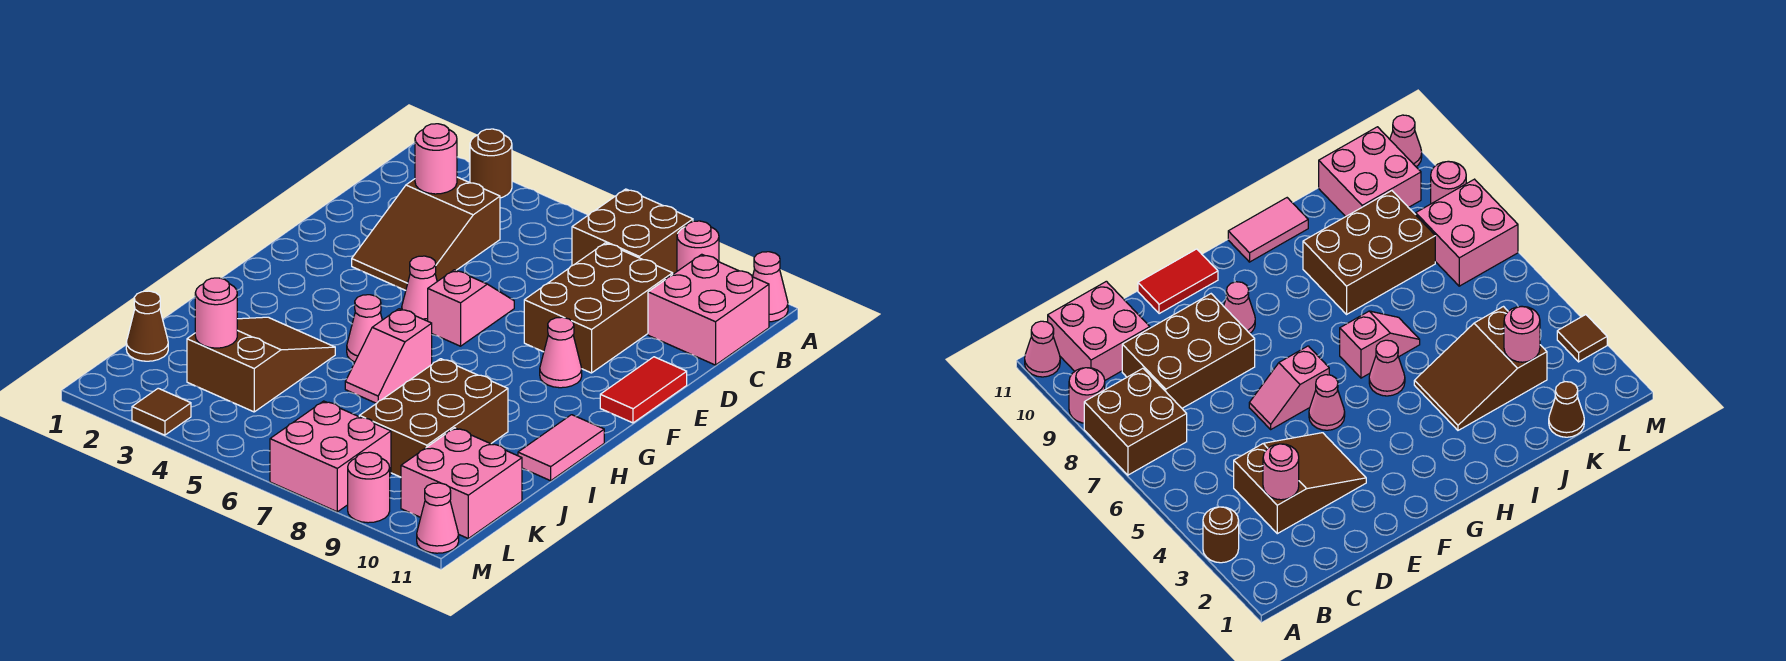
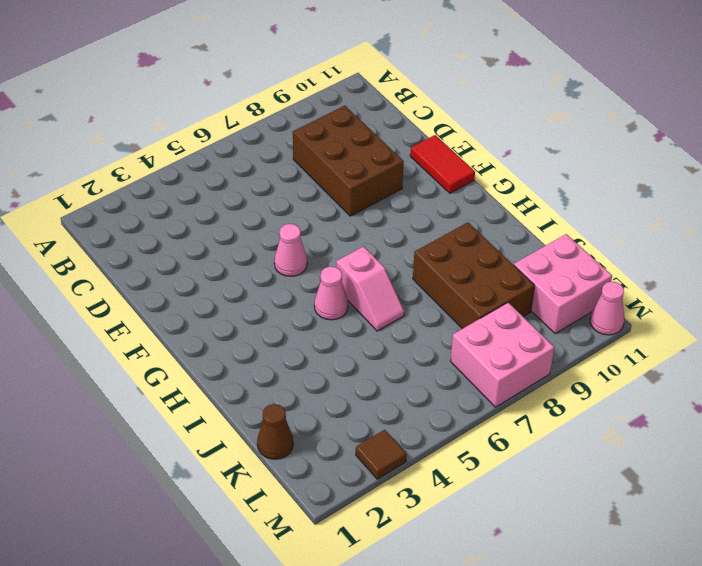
none -> brown 1x1 round brick [470,129,512,198]
none -> brown 2x2 brick [572,189,693,274]
none -> pink 1x1 round brick [677,221,719,271]

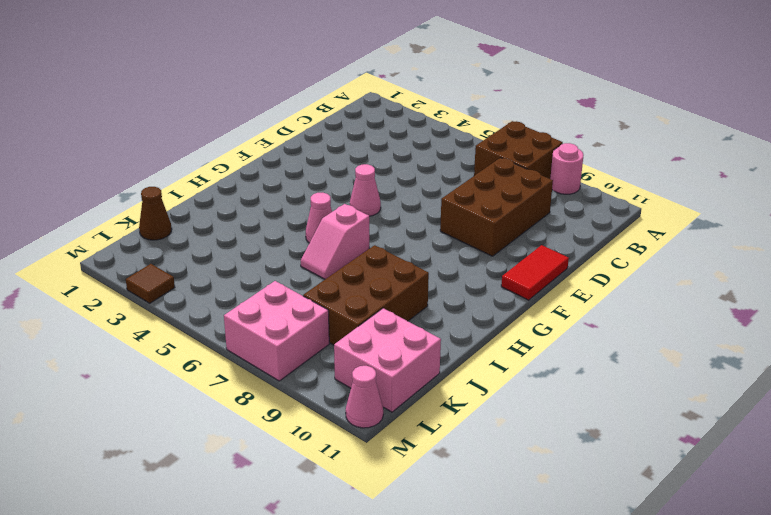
none -> brown 1x1 round brick [470,129,512,198]
none -> pink 1x1 cone [753,252,788,322]
none -> pink 2x2 brick [648,254,769,365]

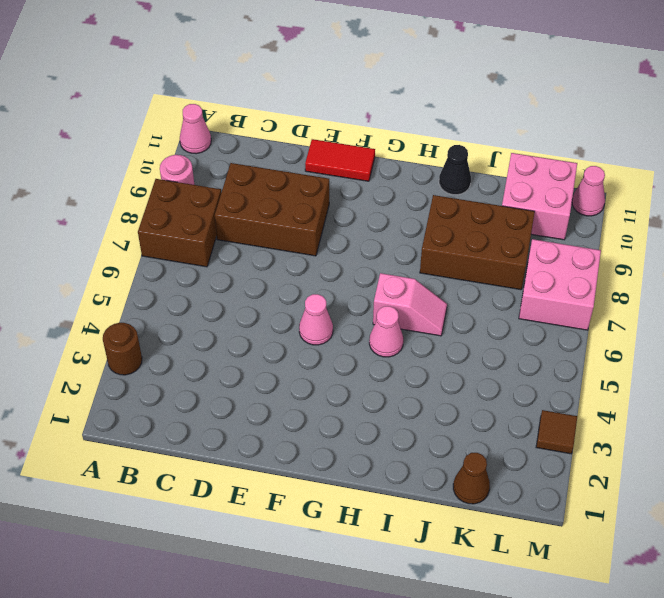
black 1x1 cone [439,145,471,195] -> pink 1x2 tile [518,415,604,481]
none -> pink 2x2 brick [648,254,769,365]
none -> brown 2x3 slope [352,177,500,290]
none -> pink 1x2 slope [428,270,514,346]

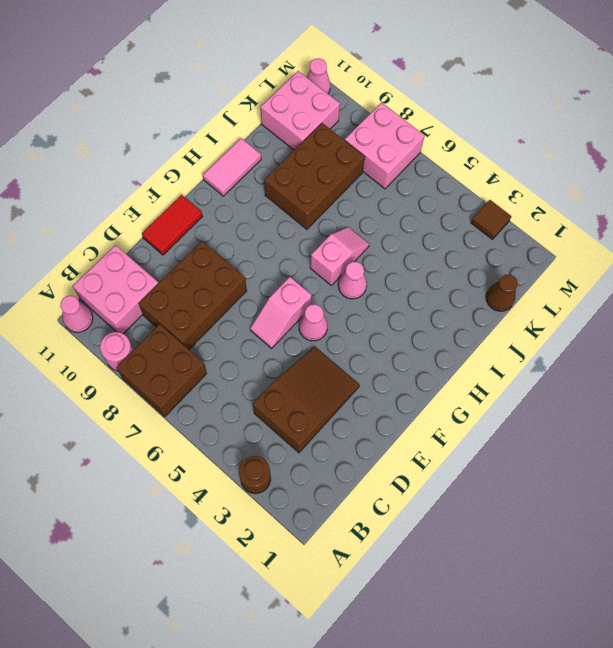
none -> pink 1x1 cone [540,317,582,388]
none -> brown 2x3 slope [187,317,335,412]
none -> pink 1x1 round brick [348,452,390,523]

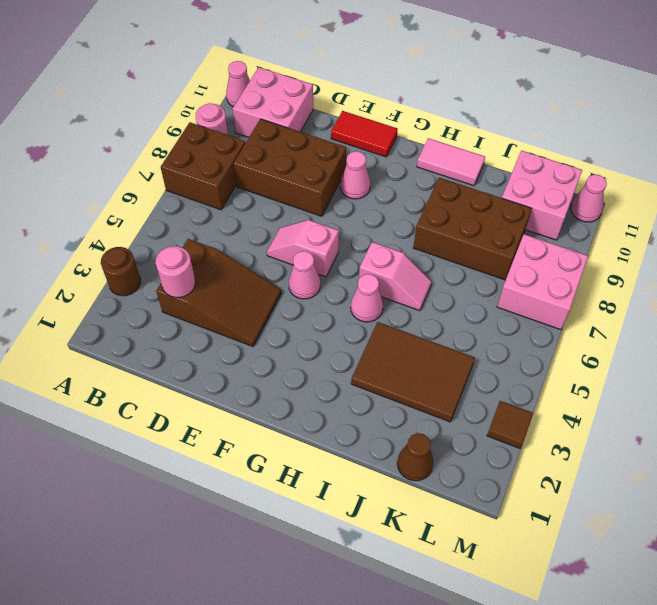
brown 2x3 tile [351,322,475,422] -> brown 2x3 slope [187,317,335,412]
none -> pink 1x1 round brick [348,452,390,523]
none -> pink 1x1 round brick [195,278,237,348]

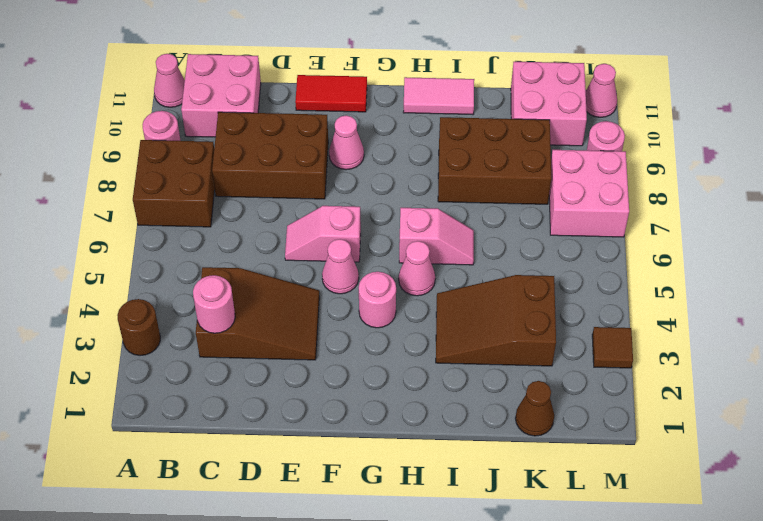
pink 1x1 round brick [359,272,396,328] -> pink 1x1 round brick moved to [195,278,237,348]

